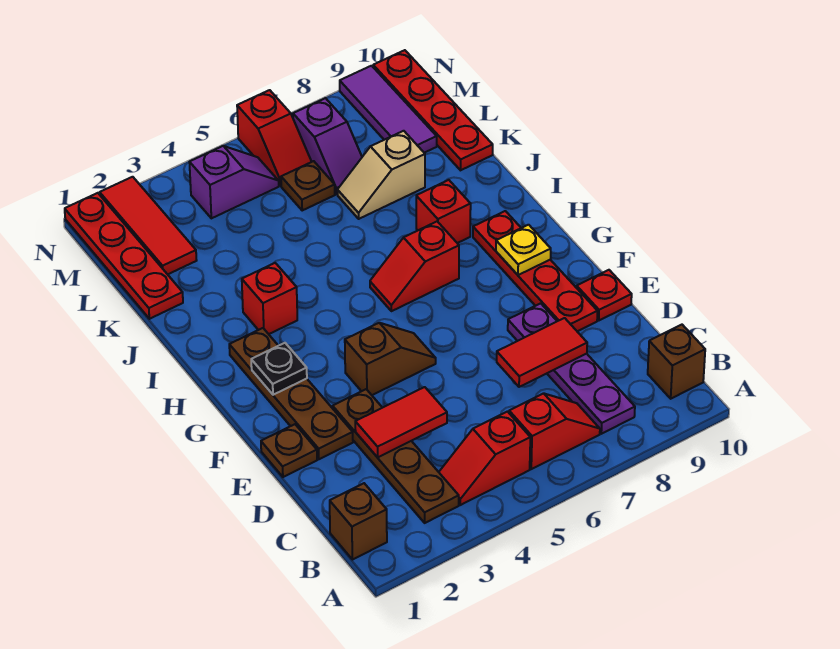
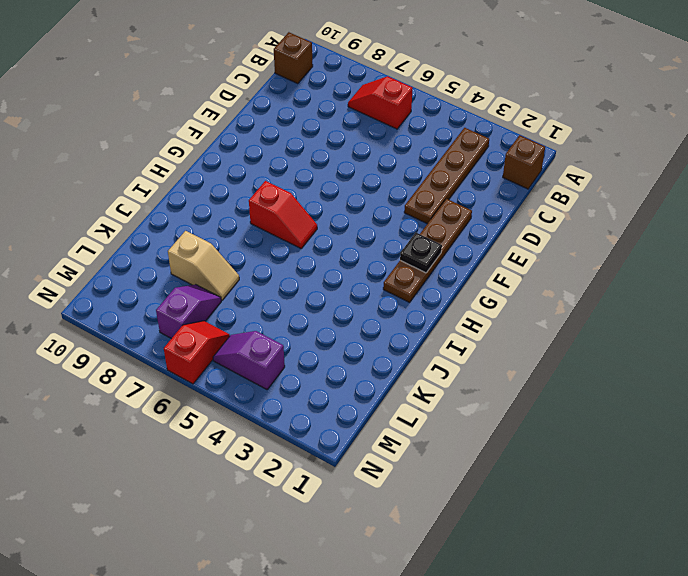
none -> red 1x2 slope [439,412,530,505]
none -> purple 1x4 plate [508,303,635,434]
none -> brown 1x1 plate [261,424,317,477]

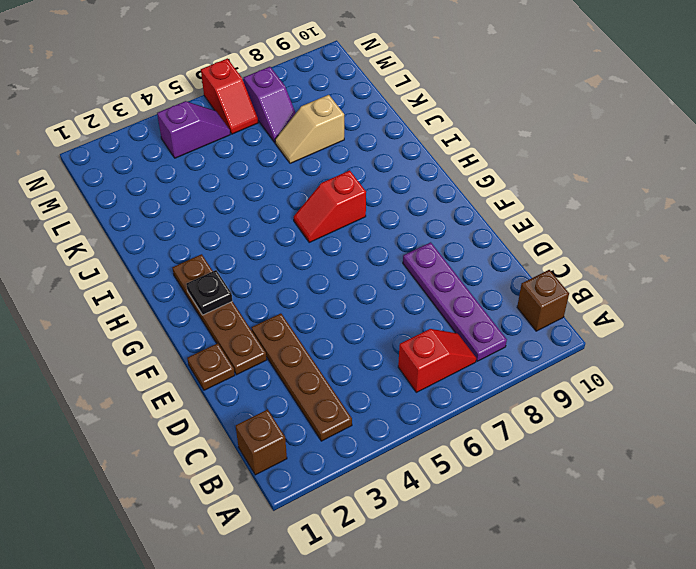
none -> red 1x2 slope [439,412,530,505]
none -> red 1x4 plate [473,211,597,331]
none -> red 1x1 plate [577,270,632,320]

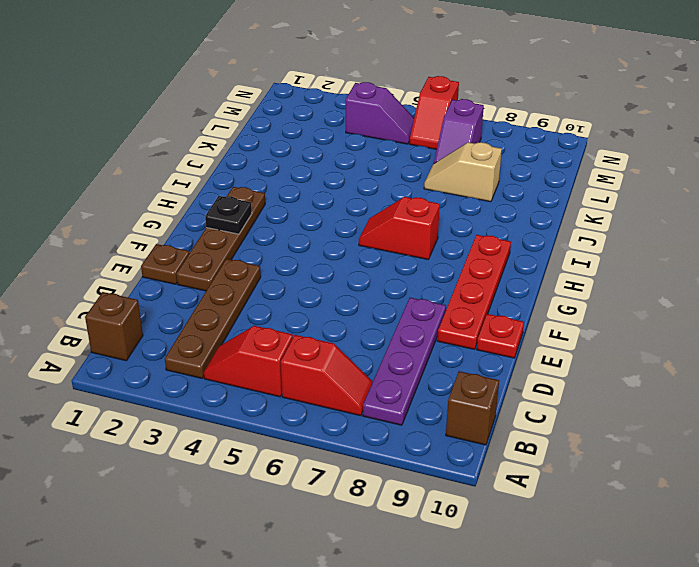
none -> brown 1x2 slope [345,323,436,395]
none -> red 1x1 brick [242,263,297,334]
none -> red 1x1 brick [416,180,471,243]

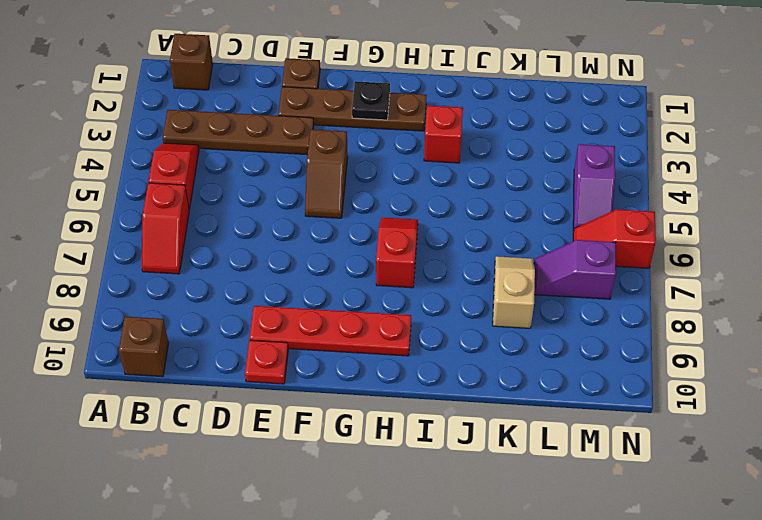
none -> purple 1x4 plate [508,303,635,434]
none -> red 1x1 brick [416,180,471,243]
none -> red 1x4 plate [65,193,183,319]

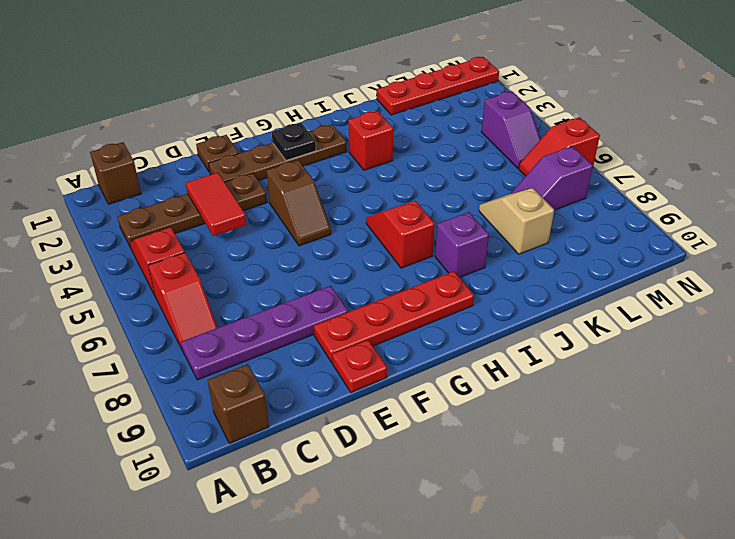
purple 1x1 brick [435,212,489,277] -> red 1x1 brick [416,180,471,243]
none -> red 1x4 plate [373,50,493,170]
none -> red 1x3 tile [100,177,197,274]
none -> brown 1x1 plate [281,161,335,210]

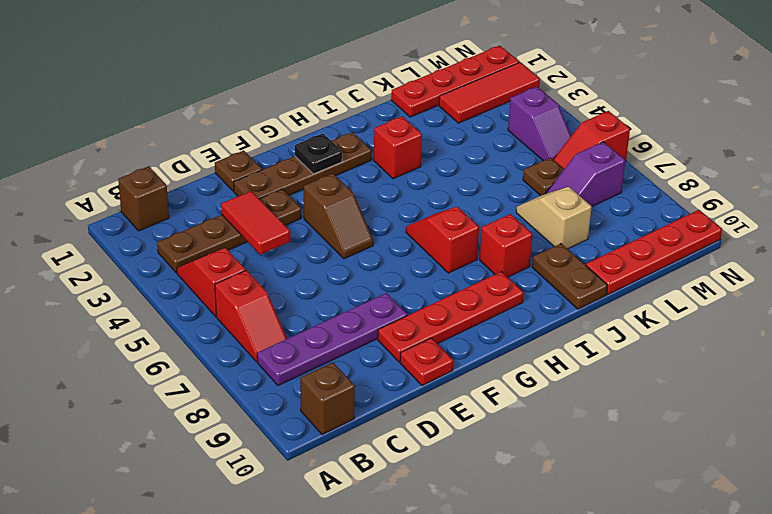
brown 1x2 plate [532,244,607,309] -> none
none -> purple 1x3 tile [340,66,437,153]
none -> red 1x2 tile [497,318,587,387]
none -> yellow 1x1 plate [496,225,551,275]

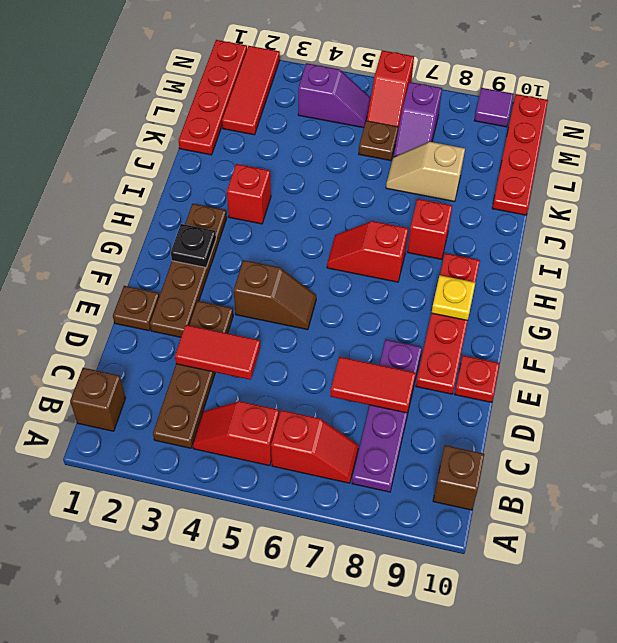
purple 1x1 tile [474,88,514,127] -> purple 1x3 tile [340,66,437,153]

